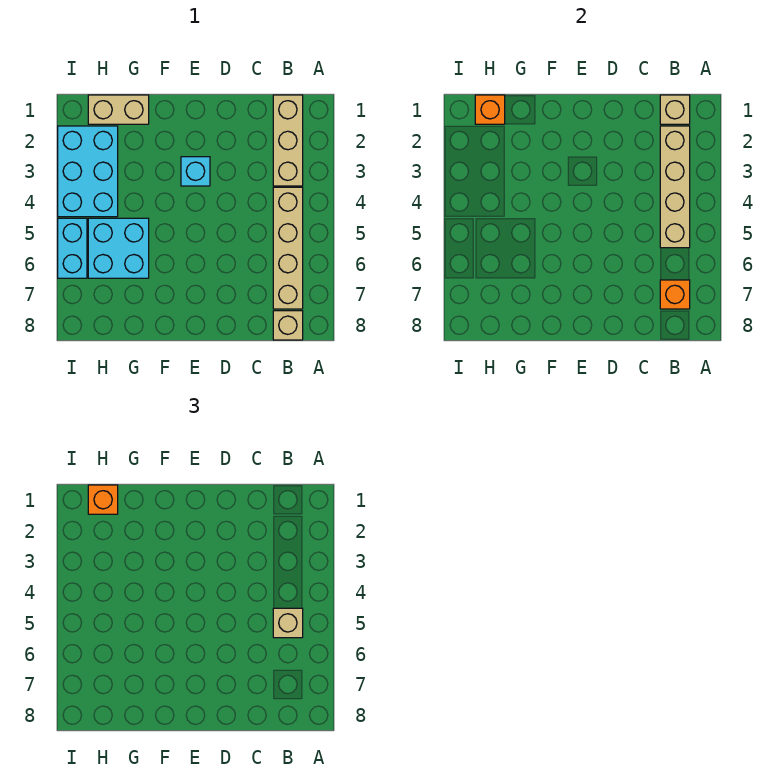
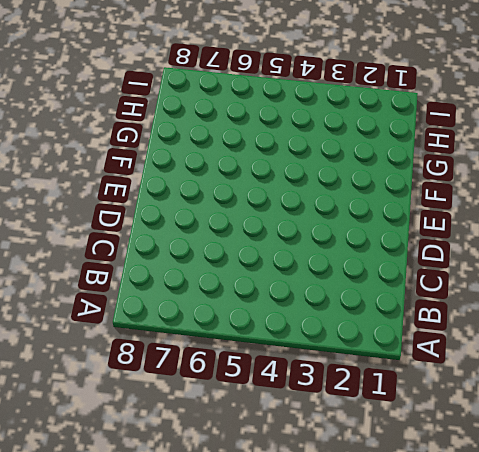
none -> tan 1x3 brick [273,95,303,186]
none -> tan 1x4 brick [273,187,303,309]
none -> tan 1x1 brick [273,311,303,340]

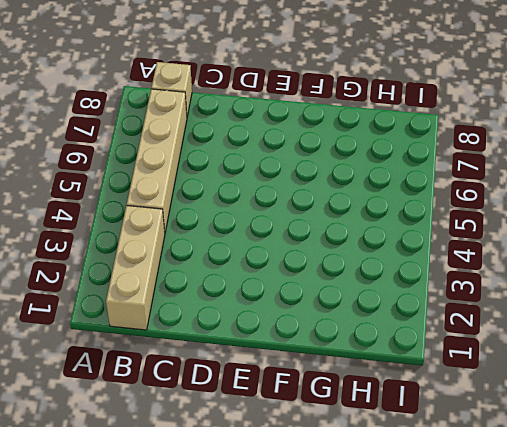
none -> cyan 1x1 brick [181,157,210,186]
none -> tan 1x2 brick [88,95,149,124]
none -> cyan 2x2 brick [88,218,149,278]

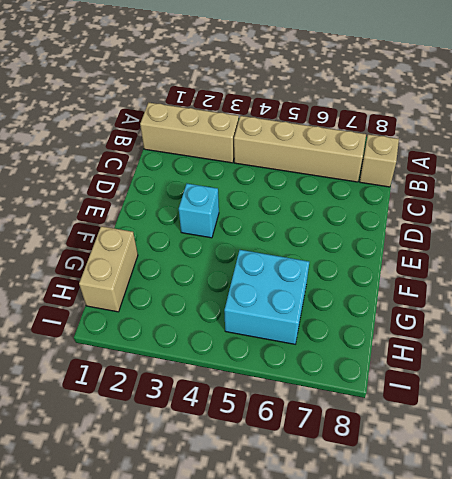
none -> cyan 2x3 brick [58,126,118,217]
none -> cyan 1x2 brick [58,218,87,278]
none -> tan 1x1 brick [660,95,690,124]

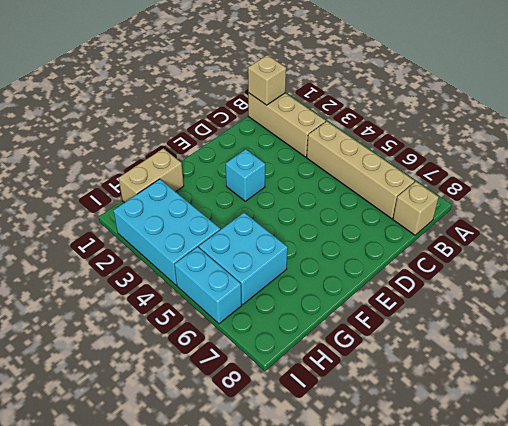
none -> tan 1x4 brick [660,126,690,248]
none -> orange 1x1 brick [660,280,690,309]
none -> orange 1x1 brick [475,95,505,124]

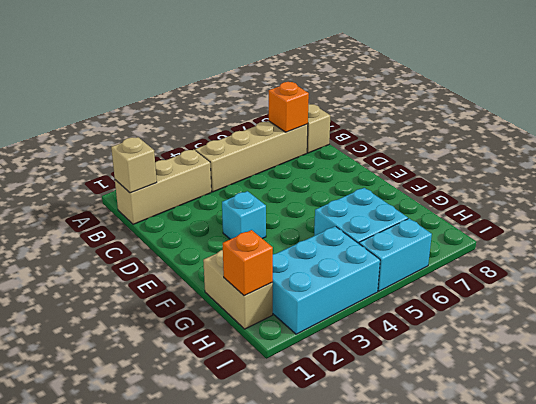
none -> tan 1x4 brick [660,126,690,248]
none -> tan 1x1 brick [273,608,303,638]
none -> orange 1x1 brick [88,485,118,514]

